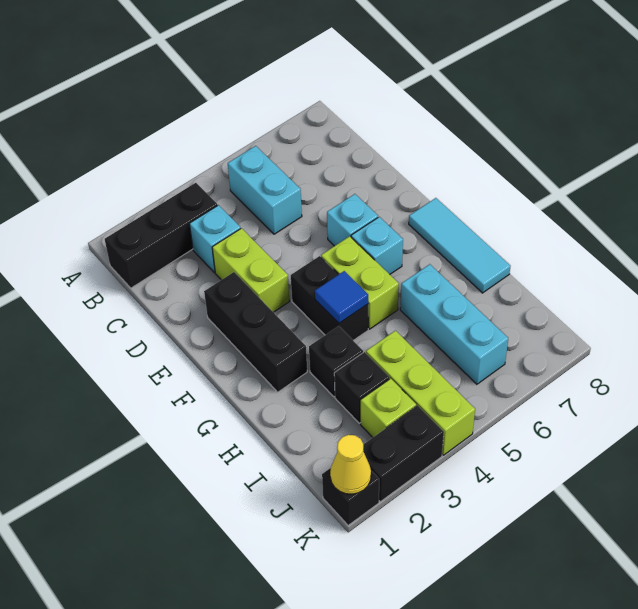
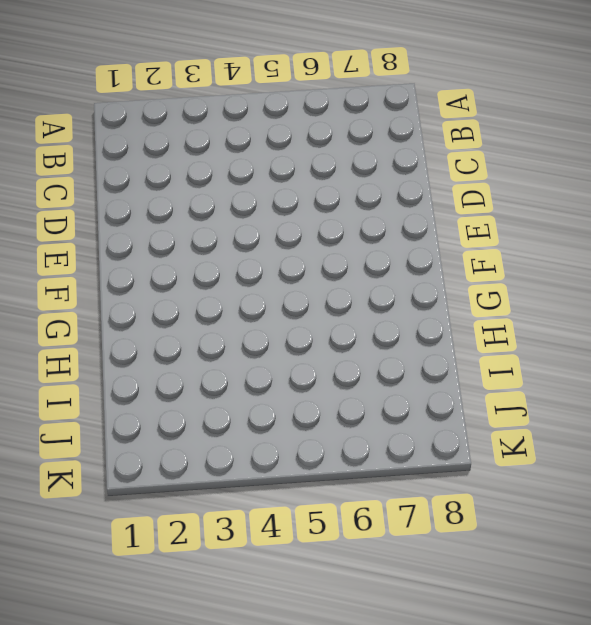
none -> black 1x3 brick [105,183,218,288]
none -> cyan 1x2 brick [228,146,302,234]
none -> cyan 1x1 brick [190,205,241,273]

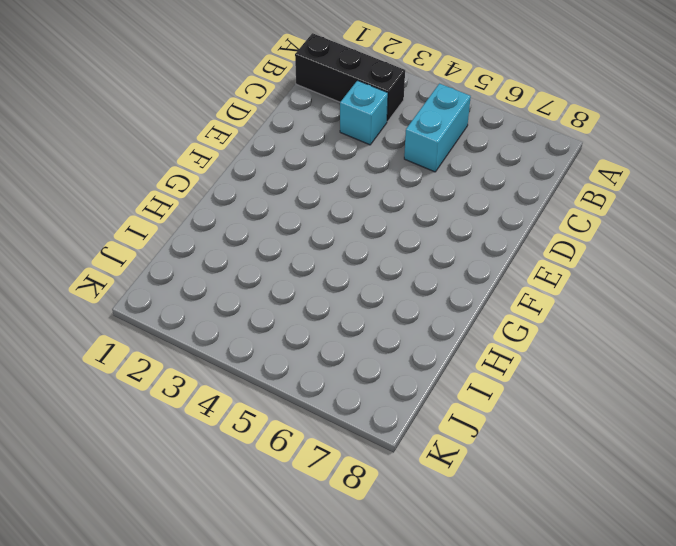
none -> lime 1x2 brick [212,228,290,312]
none -> black 1x3 brick [204,272,307,392]
none -> cyan 1x1 brick [327,194,378,246]

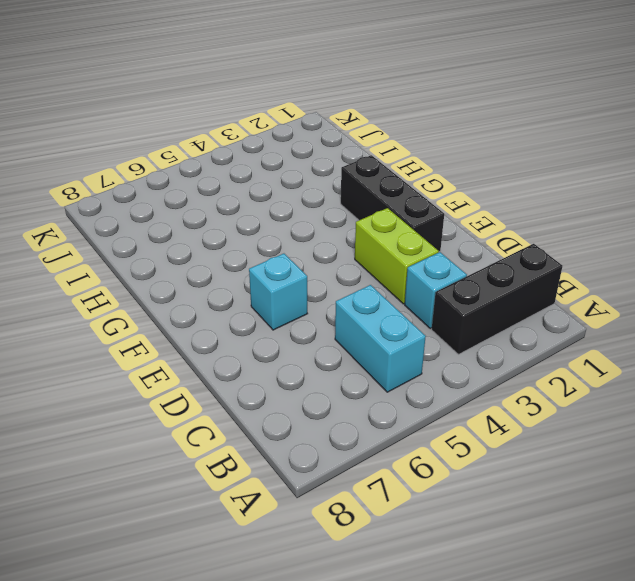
none -> black 1x2 brick [291,256,368,340]
none -> lime 1x2 brick [321,236,399,329]
none -> cyan 1x1 brick [351,217,403,274]

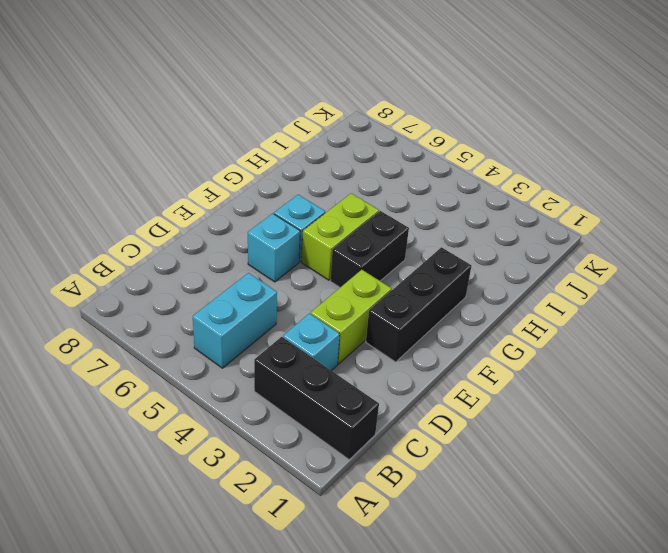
none -> cyan 1x3 tile [409,198,510,293]
none -> black 1x1 brick [309,326,363,397]
none -> cyan 1x3 brick [400,264,508,384]

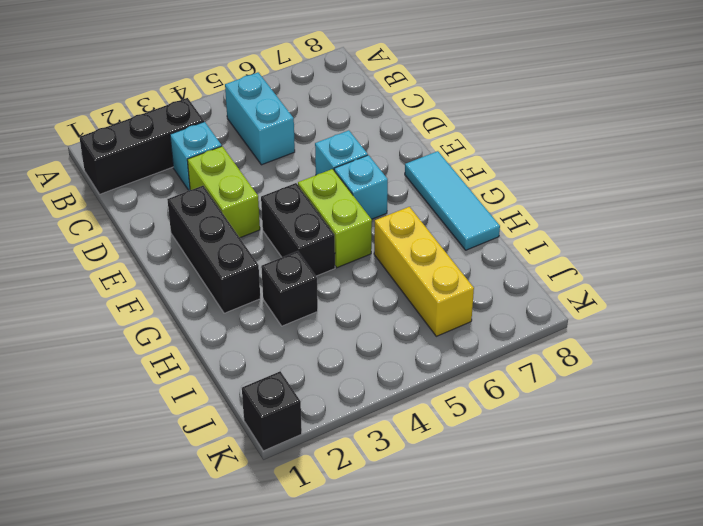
yellow 1x3 brick [374,207,474,336] -> cyan 1x3 brick [400,264,508,384]
none -> black 1x1 brick [334,352,389,423]
none -> lime 1x3 brick [366,331,475,455]
none -> lime 1x1 brick [361,378,416,437]

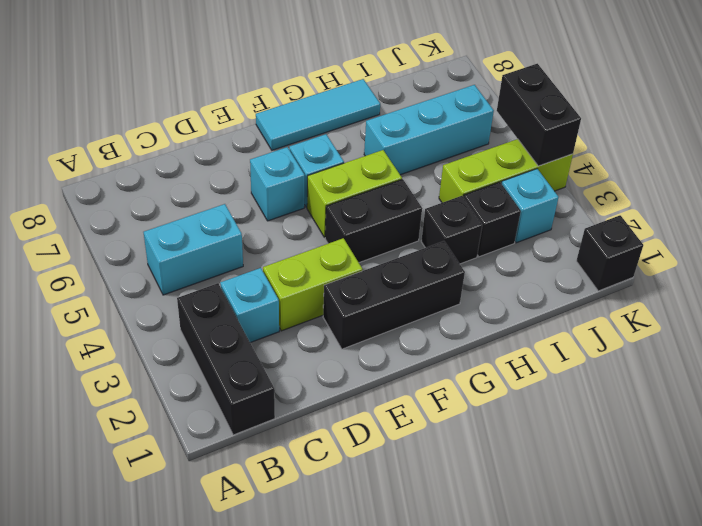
cyan 1x1 brick [501,169,559,243] -> lime 1x1 brick [361,378,416,437]
black 1x2 brick [497,64,581,166] -> black 1x2 brick moved to [363,406,444,502]
none -> blue 1x1 tile [315,271,368,323]
none -> yellow 1x1 cone [330,435,371,494]

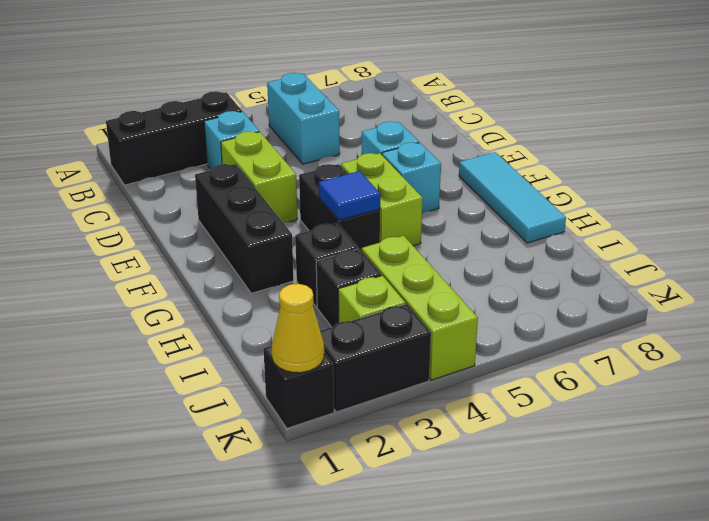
none -> cyan 1x3 brick [400,264,508,384]

